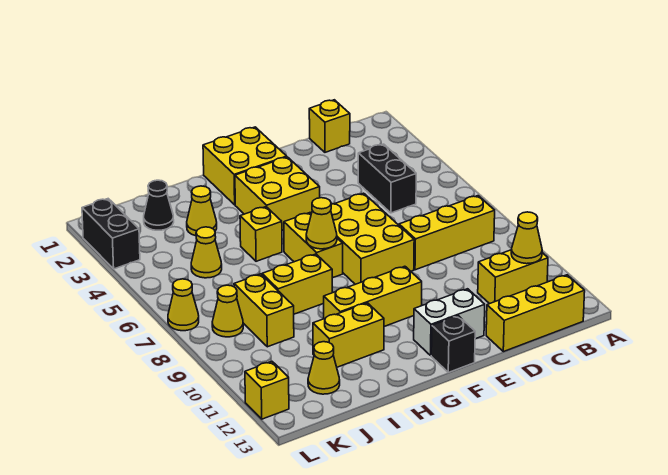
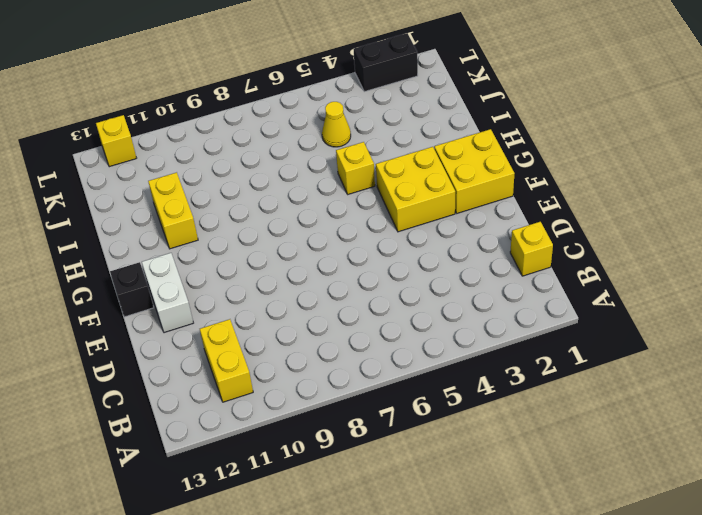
none -> yellow 1x3 brick [399,196,495,270]
none -> yellow 1x3 brick [486,275,585,352]
none -> black 1x2 brick [358,144,416,213]

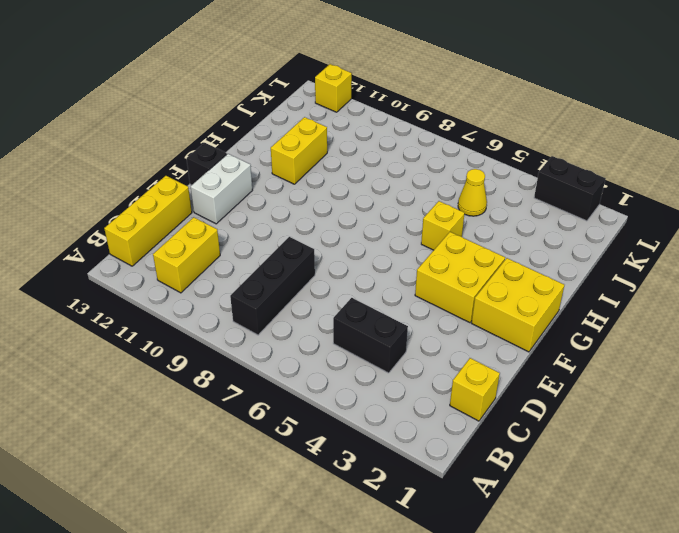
black 1x3 brick [230,237,315,335] -> yellow 1x3 brick [399,196,495,270]
none -> yellow 2x3 brick [331,193,414,284]
none -> yellow 1x3 brick [324,266,422,326]
none -> yellow 1x2 brick [284,213,343,278]

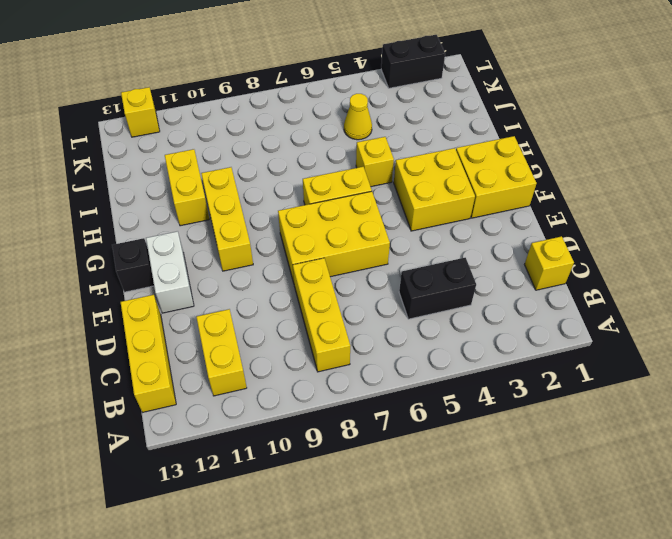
none -> yellow 1x2 brick [262,254,332,314]
none -> yellow 1x1 cone [187,186,217,236]
none -> black 1x1 cone [144,180,174,230]

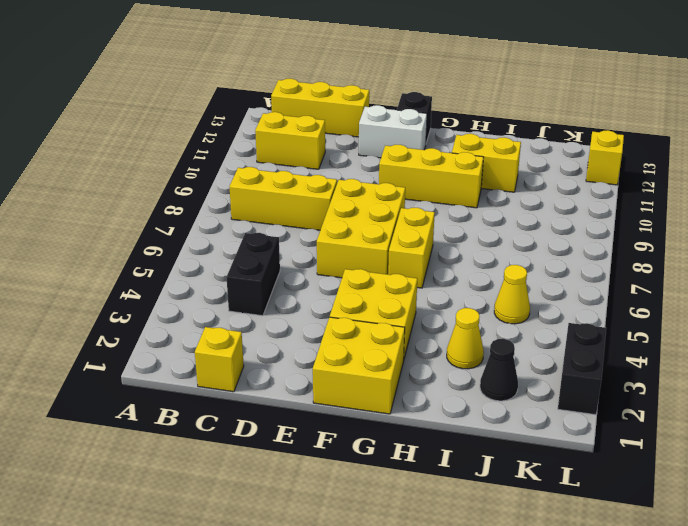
none -> yellow 1x1 brick [240,207,282,261]
none -> yellow 1x2 brick [262,254,332,314]
none -> yellow 1x2 brick [234,274,294,347]

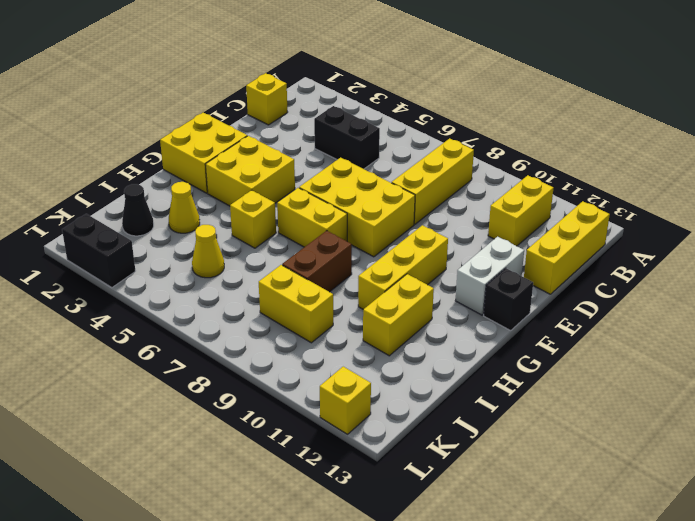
brown 1x2 brick [282,231,352,292] -> yellow 1x2 brick [262,254,332,314]
none -> yellow 1x1 cone [308,342,340,394]
none -> yellow 1x1 cone [212,285,243,337]
none -> yellow 1x1 cone [168,279,199,331]

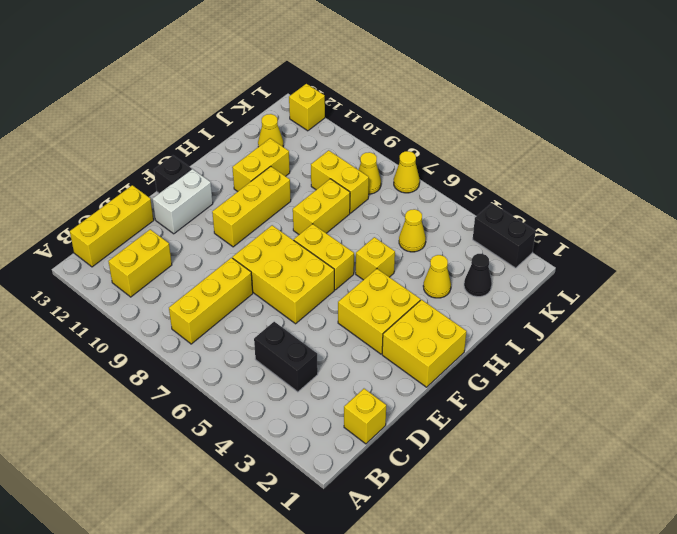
none -> yellow 1x1 cone [511,212,542,264]
none -> yellow 1x1 cone [306,198,337,249]

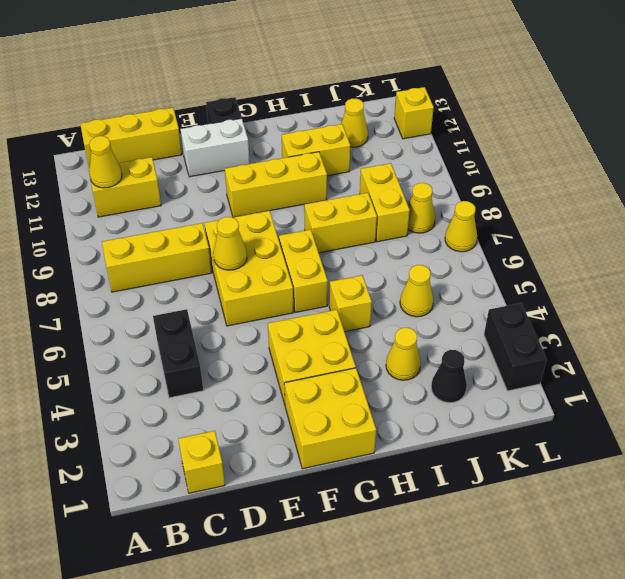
yellow 1x1 cone [213,217,247,270] -> yellow 1x1 cone moved to [306,198,337,249]

